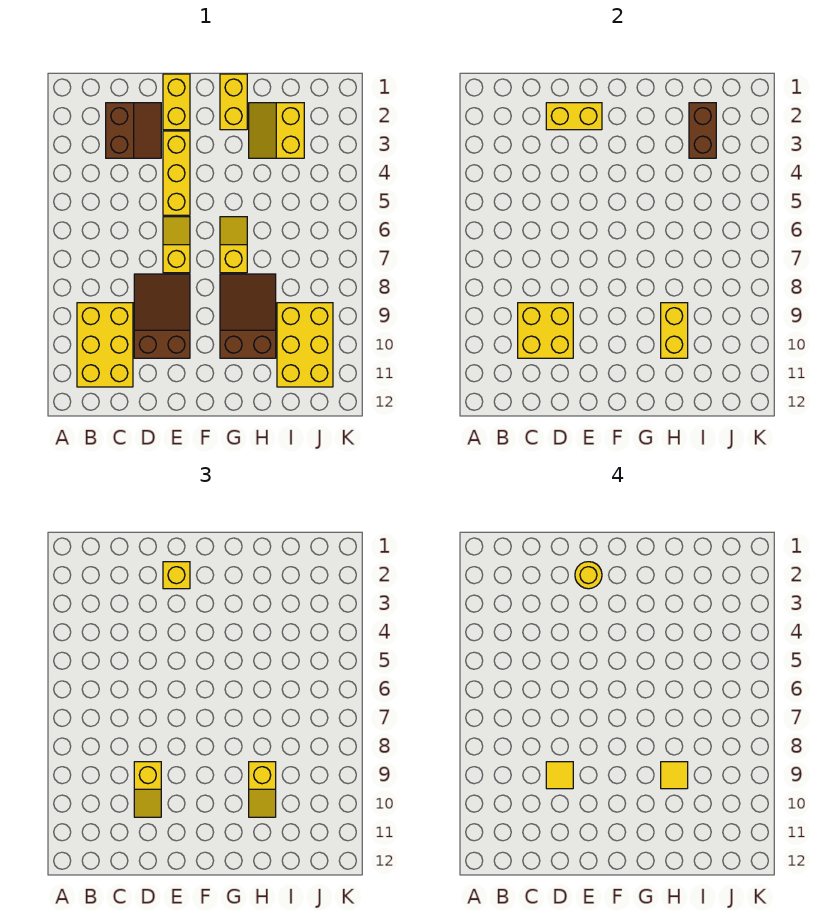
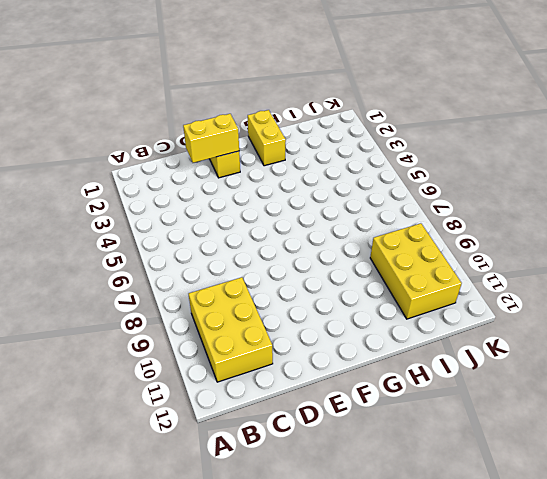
none -> brown 2x2 slope [106,103,161,158]
none -> brown 2x3 slope [134,274,190,358]
none -> yellow 1x3 brick [163,131,190,215]

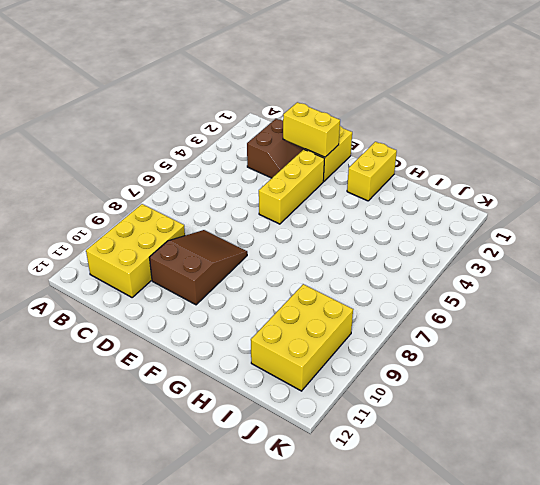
none -> yellow 1x2 slope [163,217,190,273]
none -> yellow 1x2 slope [220,217,247,273]
none -> brown 2x3 slope [220,274,276,358]

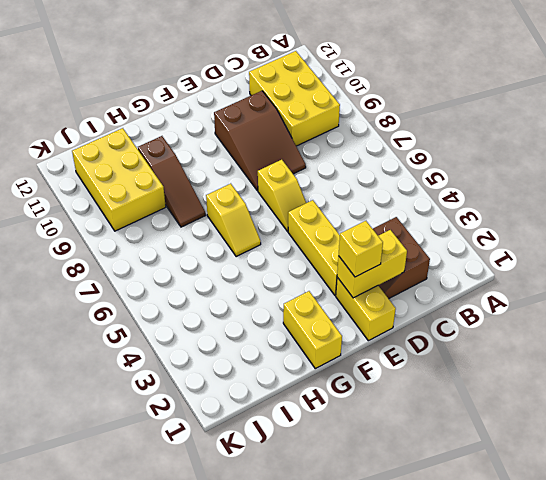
brown 1x3 slope [138,136,206,227] -> brown 2x3 slope [220,274,276,358]
none -> yellow 2x2 slope [249,103,304,158]
none -> yellow 2x2 brick [518,303,573,358]
none -> yellow 1x2 brick [661,303,688,358]

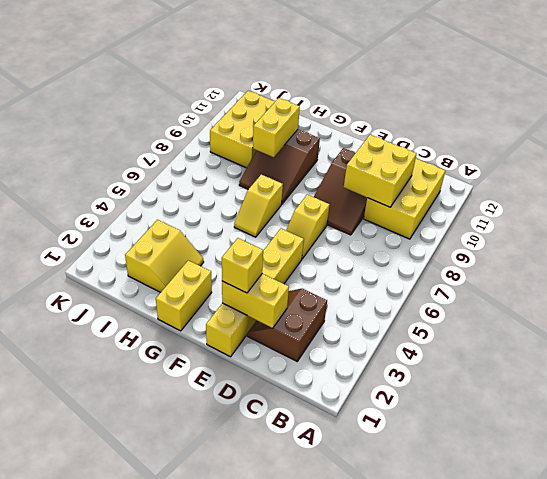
none -> brown 1x2 brick [689,103,716,158]
none -> yellow 1x2 slope [134,762,161,817]
none -> yellow 1x2 slope [249,762,276,817]

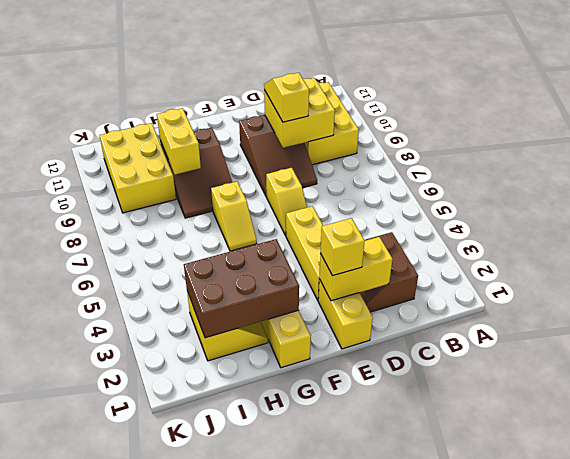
brown 2x3 brick [184,239,299,338] -> brown 1x2 brick [689,103,716,158]
none -> yellow 1x2 slope [249,762,276,817]
none -> yellow 1x1 tile [546,762,573,789]
none -> yellow 1x1 round brick [575,562,602,589]

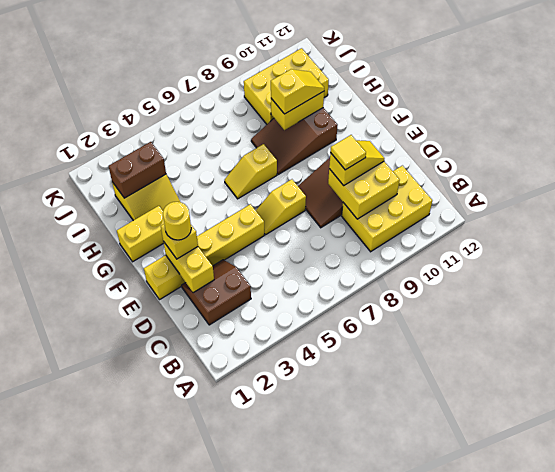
none -> yellow 1x1 tile [661,762,688,789]

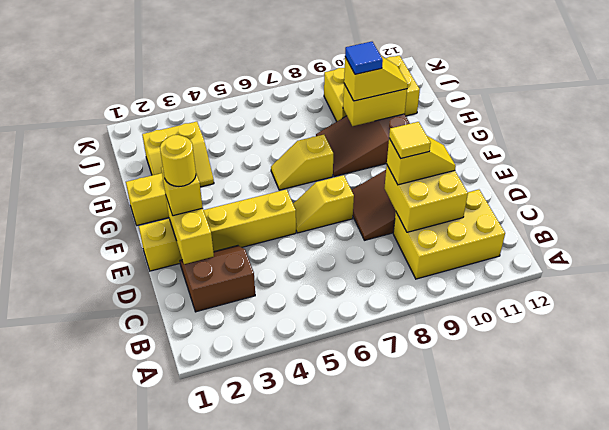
blue 1x1 tile [345,42,383,74] -> yellow 1x1 tile [661,762,688,789]
none -> brown 1x2 brick [689,103,716,158]

